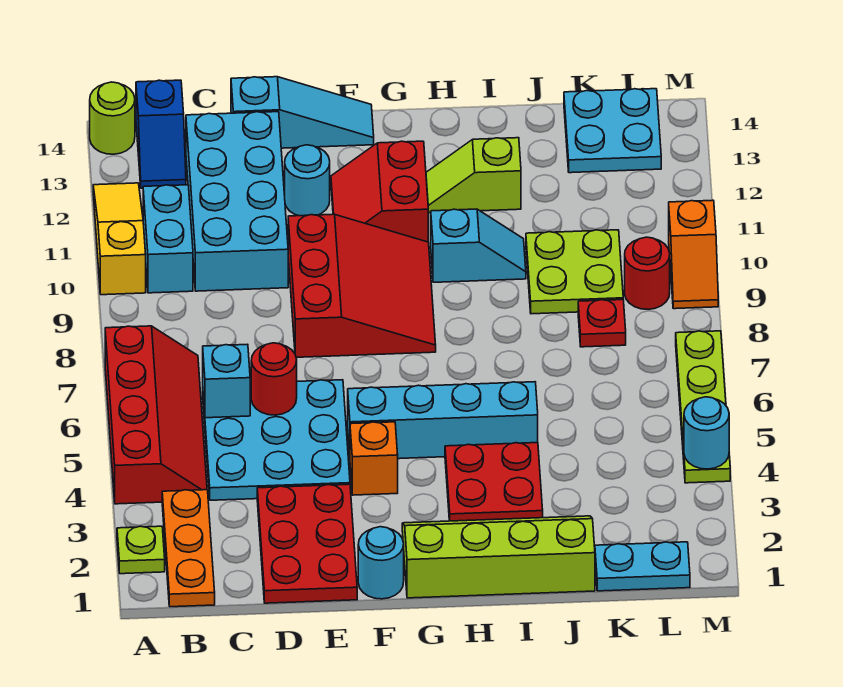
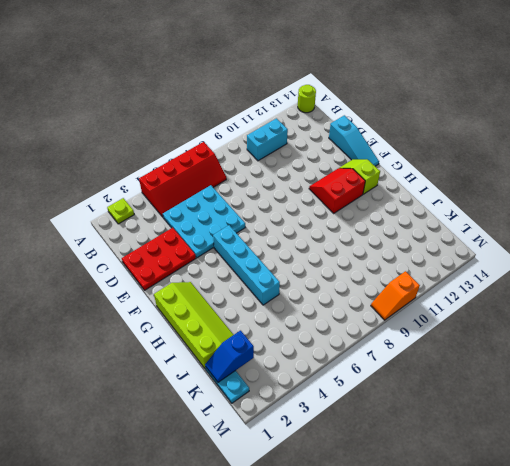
lime 1x2 slope [340,159,380,194] -> lime 1x2 slope moved to [426,138,521,213]
blue 1x2 slope [205,331,254,382] -> blue 1x2 slope moved to [136,80,186,188]
none -> yellow 1x3 slope [93,183,146,295]
none -> orange 1x3 plate [162,490,215,607]
none -> cyan 2x4 brick [186,112,288,291]
none -> red 3x3 slope [288,214,436,357]

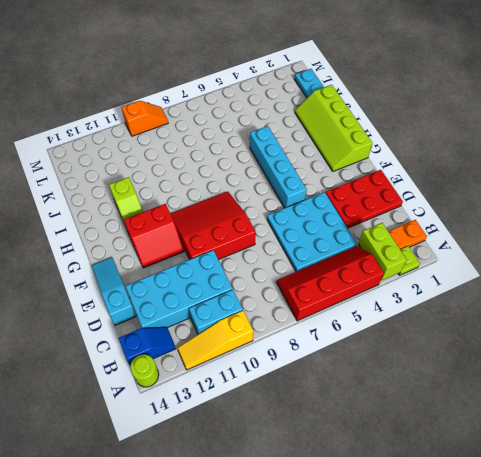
lime 1x2 brick [359,223,407,280] -> none
none -> cyan 1x1 round brick [285,145,330,216]
none -> cyan 1x1 round brick [358,527,404,599]
none -> orange 1x1 brick [350,422,398,495]
none -> red 2x2 plate [445,443,543,521]

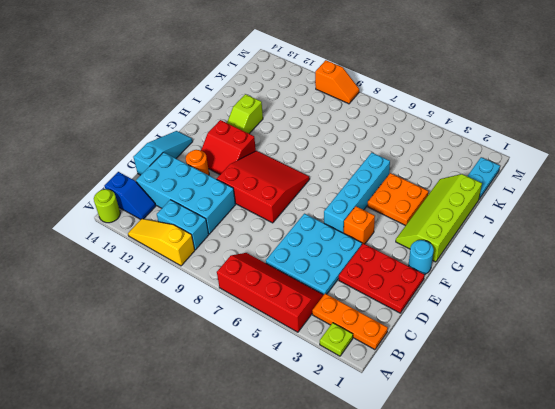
orange 1x1 round brick [186,150,209,175] -> cyan 1x1 round brick [285,145,330,216]
orange 2x2 plate [368,173,428,226] -> red 2x2 plate [445,443,543,521]
none -> cyan 1x2 slope [431,209,526,282]
none -> lime 2x2 plate [526,230,623,314]
none -> red 1x1 plate [578,300,626,347]
none -> cyan 2x2 plate [564,89,661,173]

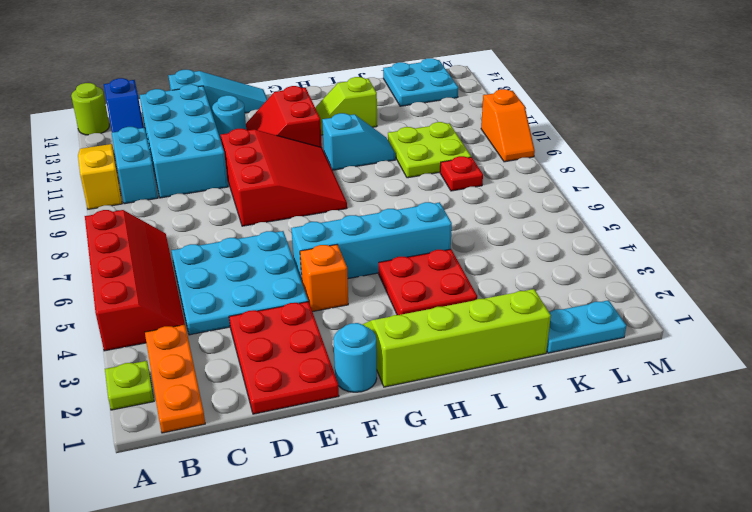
none -> red 1x1 round brick [625,237,670,309]
none -> lime 1x4 plate [676,331,730,483]
none -> cyan 1x1 brick [203,344,250,418]
none -> red 1x1 round brick [251,343,297,415]

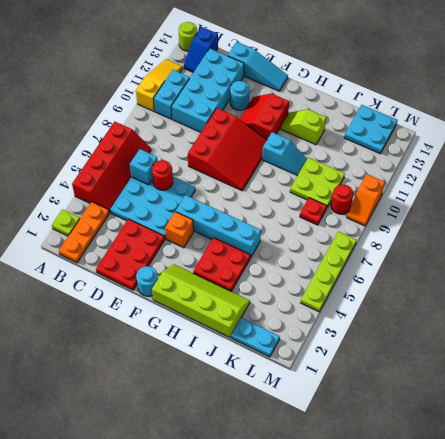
none -> cyan 1x1 round brick [684,397,729,469]

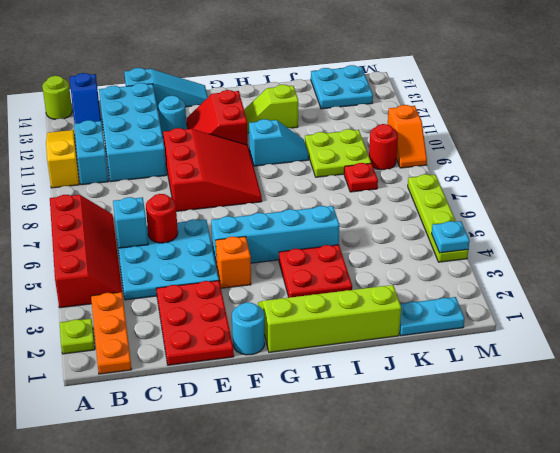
cyan 1x1 plate [432,221,470,253] -> cyan 1x1 round brick [684,397,729,469]

